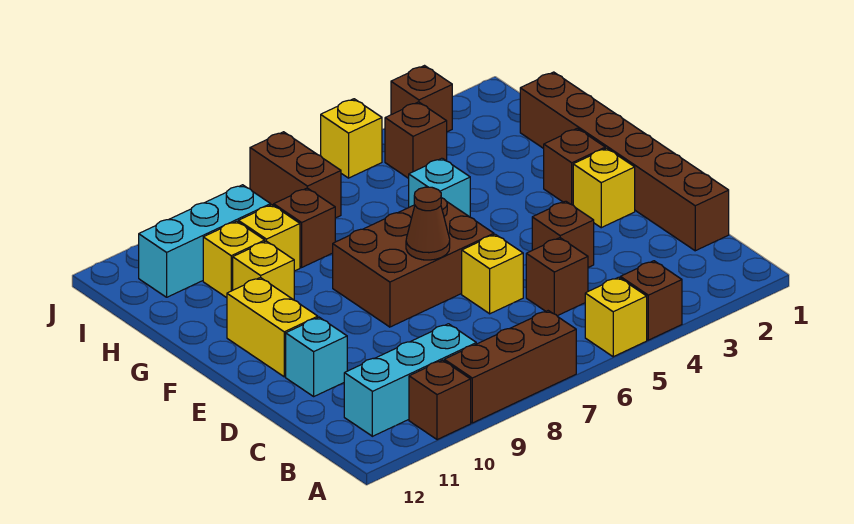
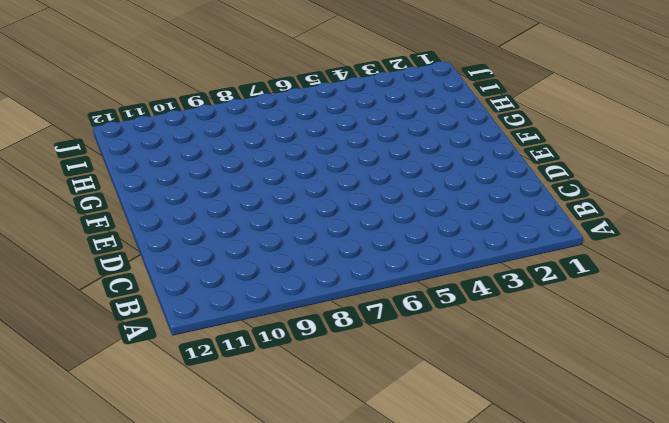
none -> brown 1x1 brick [620,261,682,340]
none -> yellow 1x1 brick [585,277,647,357]
none -> brown 1x3 brick [444,311,576,423]

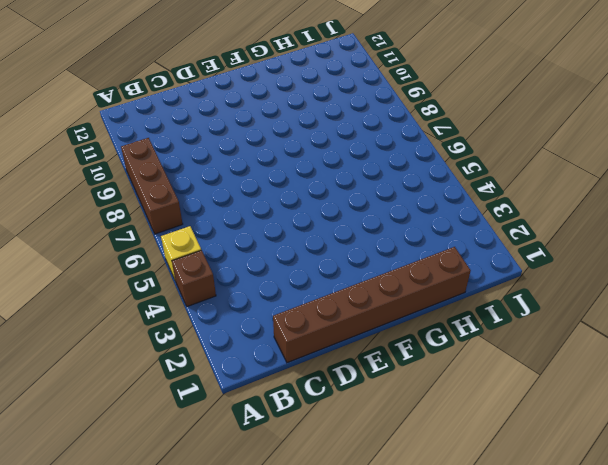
none -> brown 1x1 brick [409,360,471,440]
none -> cyan 1x3 brick [344,324,476,436]
none -> brown 1x1 brick [526,238,588,316]

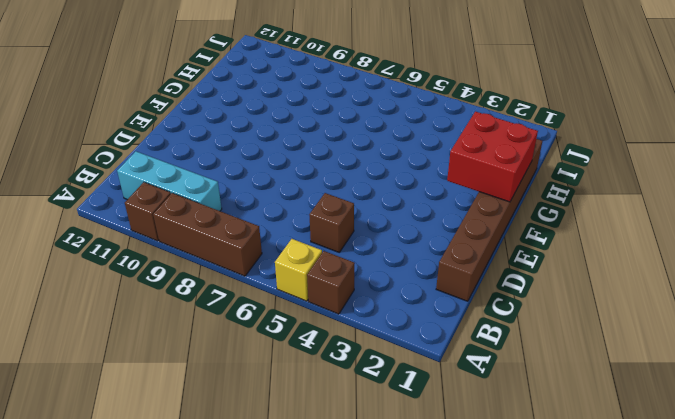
red 2x2 brick [447,112,538,202] -> none
none -> brown 1x1 brick [532,201,594,267]
none -> yellow 1x1 brick [462,234,523,314]
none -> cyan 1x1 brick [286,317,347,396]

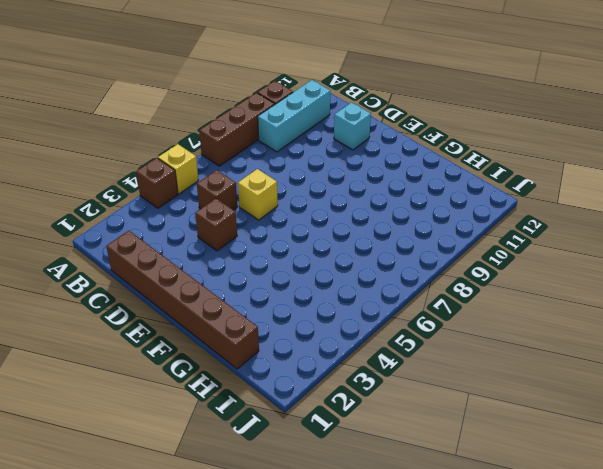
none -> yellow 1x1 brick [573,148,635,228]
none -> brown 2x3 brick [333,198,494,327]
none -> yellow 1x2 brick [227,278,318,377]

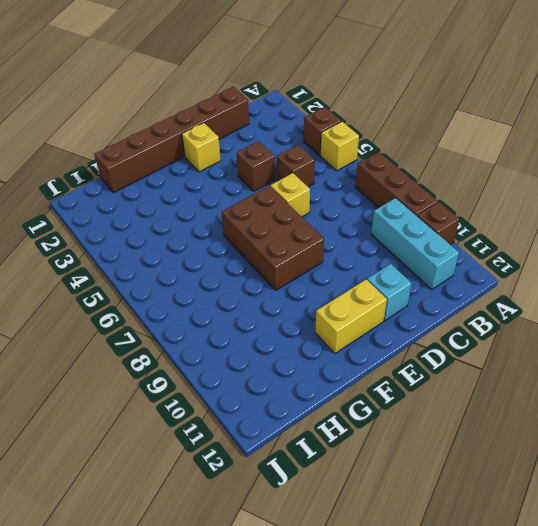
none -> brown 1x1 brick [544,128,605,205]
none -> cyan 1x1 brick [409,158,470,217]
none -> yellow 1x1 brick [233,241,294,300]

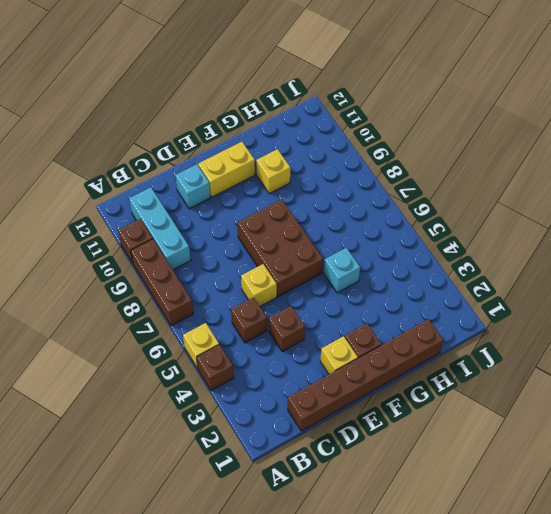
none -> brown 1x1 brick [274,188,335,267]
none -> yellow 1x1 brick [238,205,300,271]
none -> yellow 1x1 brick [203,221,265,298]

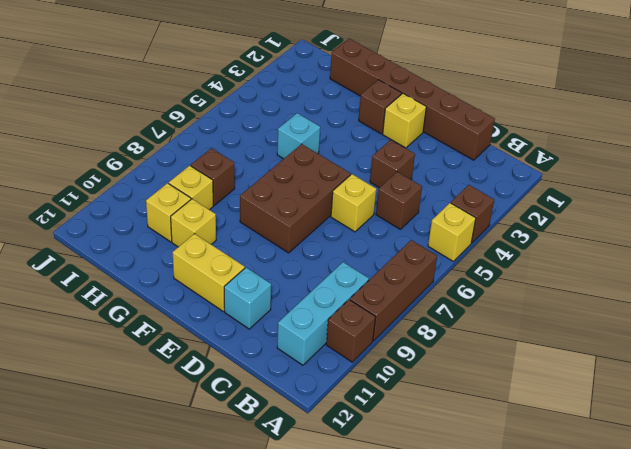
none -> brown 1x1 brick [385,102,447,178]
none -> brown 1x2 brick [250,132,341,218]
none -> cyan 1x3 brick [139,185,271,297]

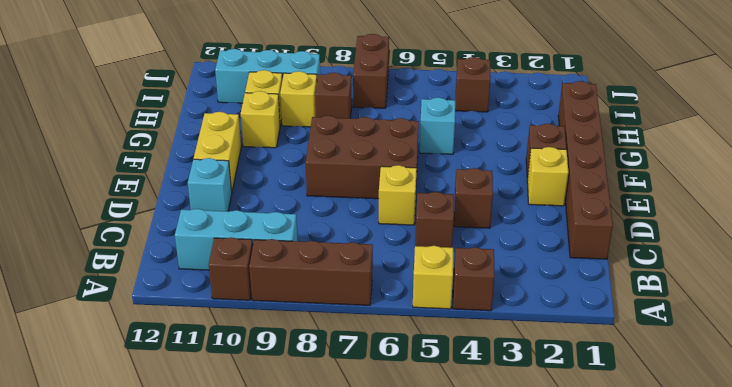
none -> brown 1x1 brick [391,66,452,132]
none -> yellow 1x1 brick [321,99,382,178]
none -> brown 1x1 cone [406,187,450,260]

